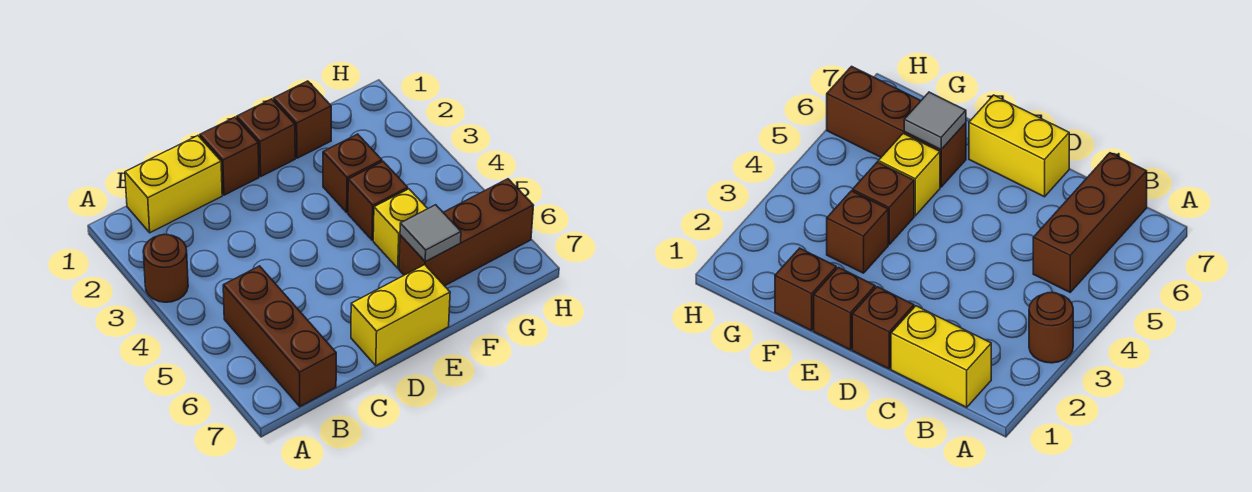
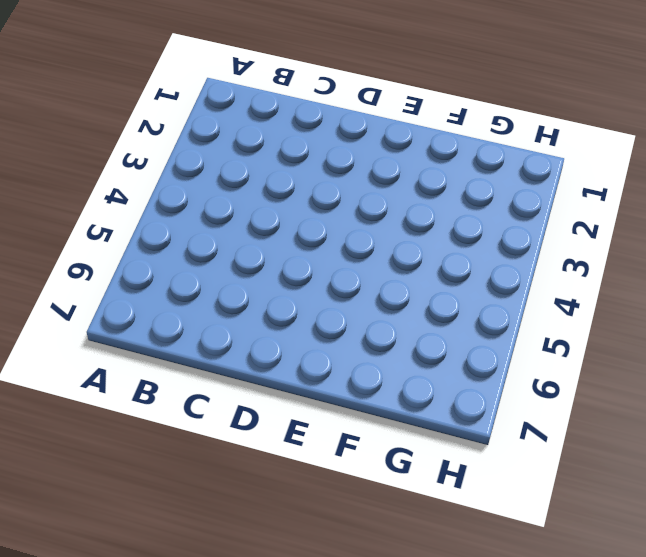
none -> brown 1x1 round brick [143,234,188,302]
none -> yellow 1x2 brick [125,136,222,233]
none -> brown 1x3 brick [223,266,336,406]

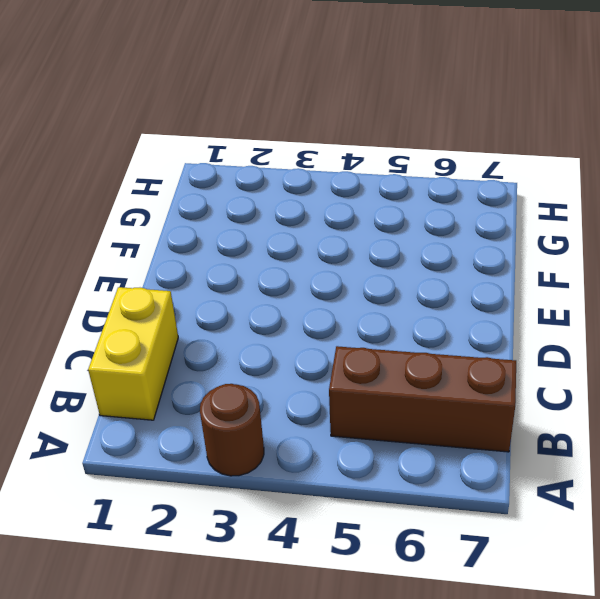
none -> brown 1x1 brick [200,117,259,195]
none -> yellow 1x2 brick [351,265,450,366]
none -> brown 1x1 brick [237,99,295,176]

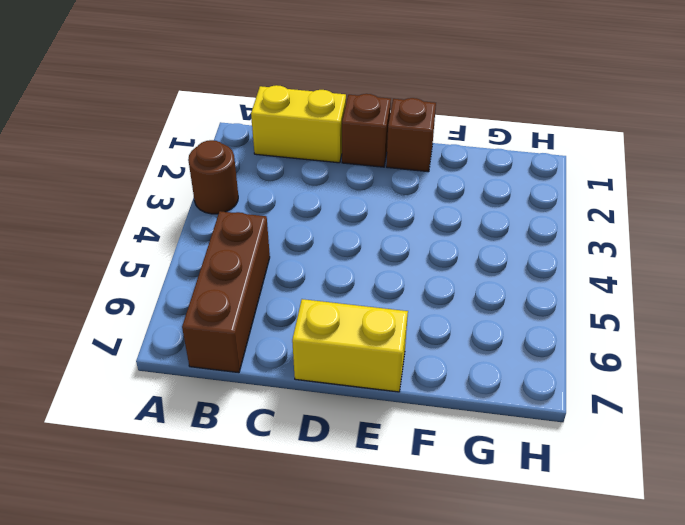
none -> brown 1x1 brick [273,81,331,158]
none -> brown 1x1 brick [323,134,382,212]
none -> brown 1x1 brick [348,162,408,240]

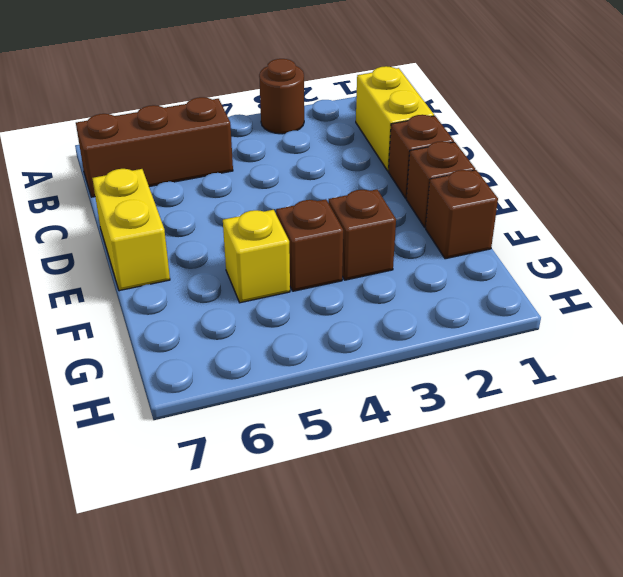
none -> brown 1x3 brick [399,179,534,286]
none -> grey 1x1 tile [400,205,461,262]

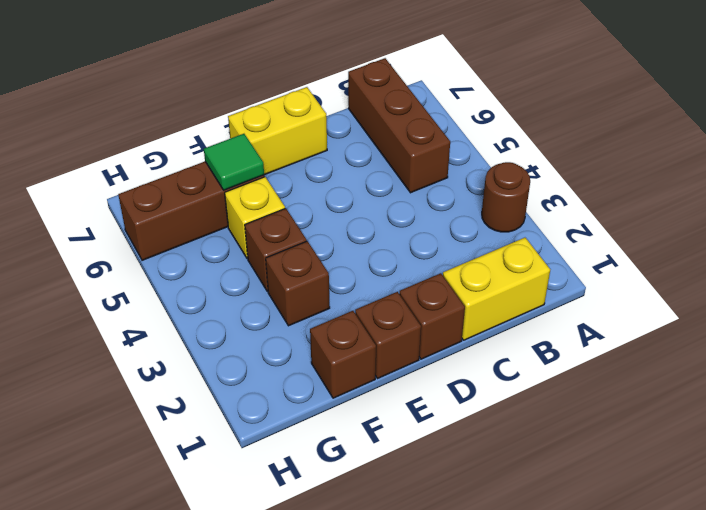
green 1x1 tile [204,134,264,190] -> grey 1x1 tile [400,205,461,262]

